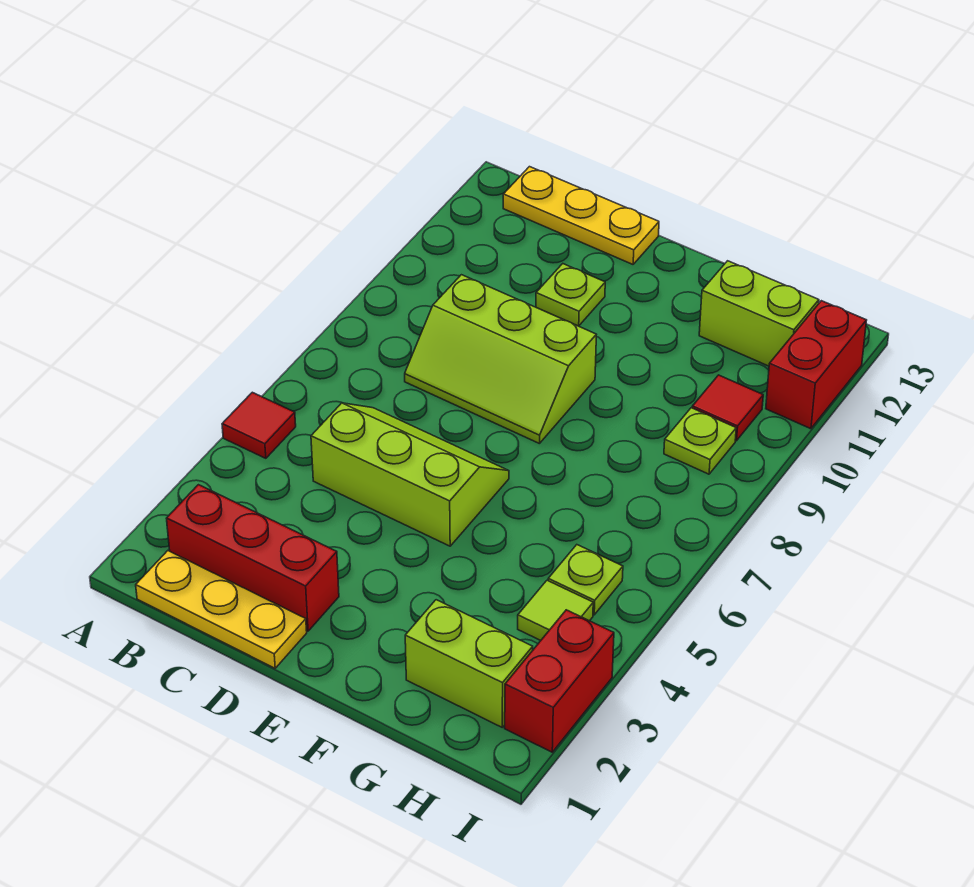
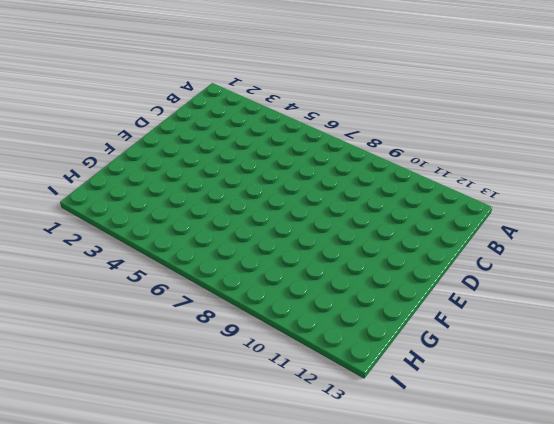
none -> red 1x1 tile [222,392,296,458]
none -> yellow 1x3 plate [136,551,307,668]
none -> red 1x3 brick [166,485,339,631]

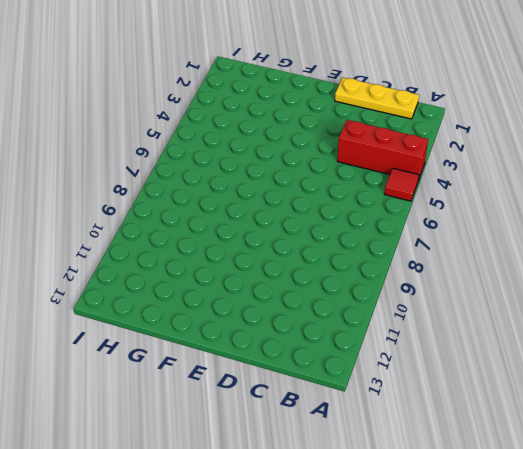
red 1x3 brick [337,120,428,180] -> red 1x3 brick moved to [166,485,339,631]
none -> yellow 1x3 plate [503,167,659,264]
none -> lime 2x3 slope [311,403,509,546]
none -> lime 2x3 slope [405,275,596,444]

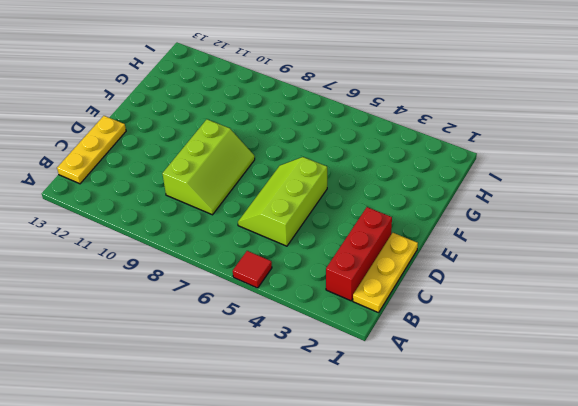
none -> lime 1x1 plate [536,264,605,326]
none -> lime 1x2 brick [405,600,533,727]
none -> lime 1x2 brick [699,261,819,366]

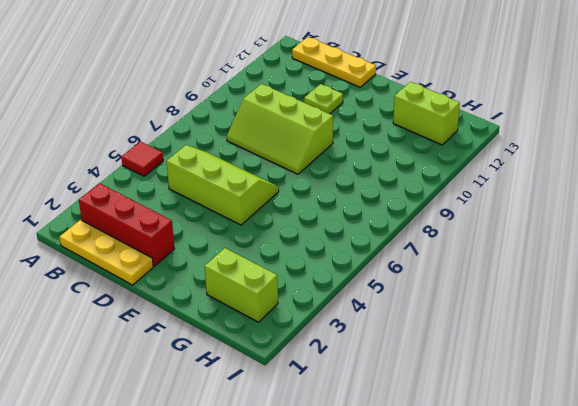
none -> lime 1x1 tile [518,580,593,640]
none -> lime 1x1 plate [548,545,623,615]
none -> lime 1x1 plate [664,408,736,474]

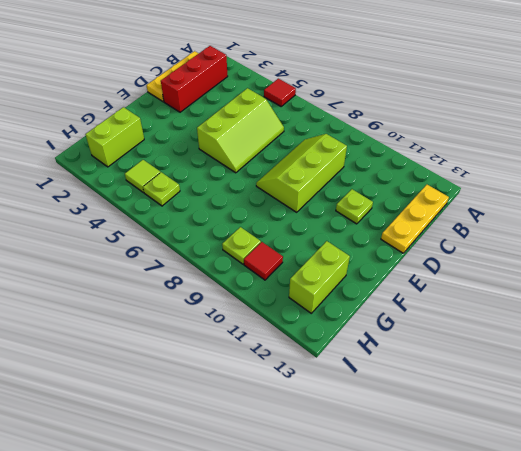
none -> red 1x2 brick [505,610,614,752]
none -> red 1x2 brick [766,301,867,429]

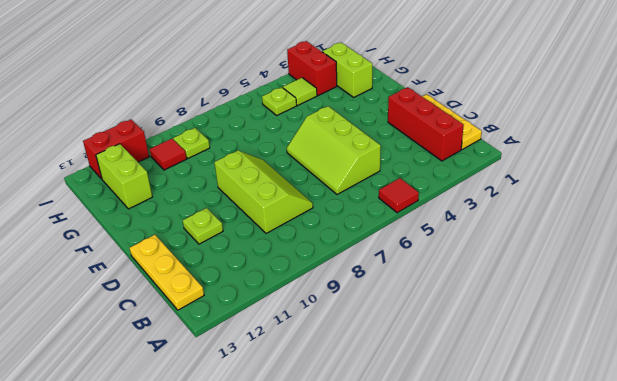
red 1x2 brick [287,41,337,96] -> red 1x2 brick turned to [505,610,614,752]

